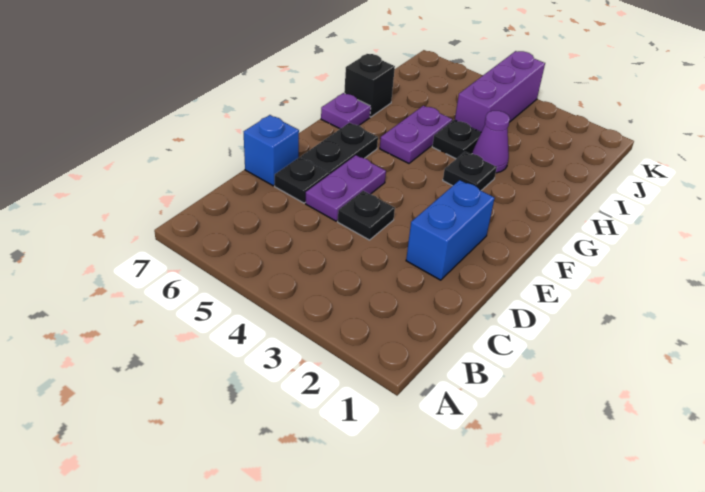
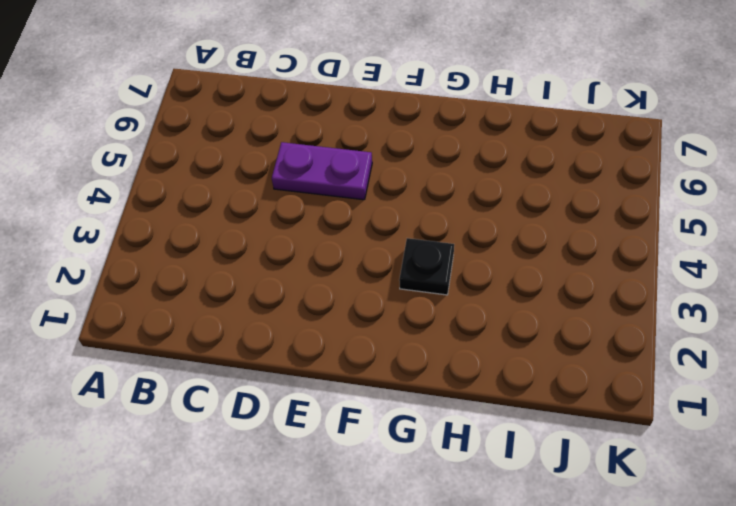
none -> blue 1x2 brick [406,180,495,280]
none -> black 1x1 plate [338,191,395,240]
none -> black 1x1 plate [275,157,329,203]

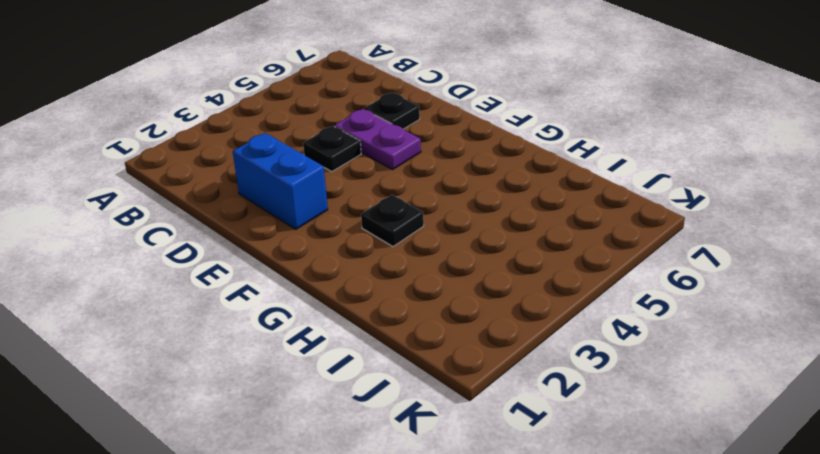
none -> blue 1x1 brick [244,115,299,186]
none -> black 1x2 plate [301,123,378,174]
none -> purple 1x2 plate [380,106,452,163]

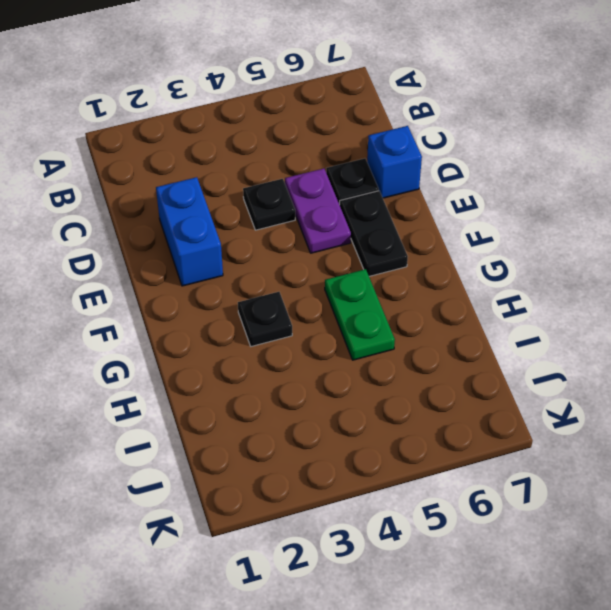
green 1x2 plate [325,269,395,360] -> purple 1x2 plate [380,106,452,163]
none -> purple 1x1 plate [321,93,371,129]
none -> purple 1x1 cone [472,111,510,173]
none -> black 1x1 plate [432,120,481,159]

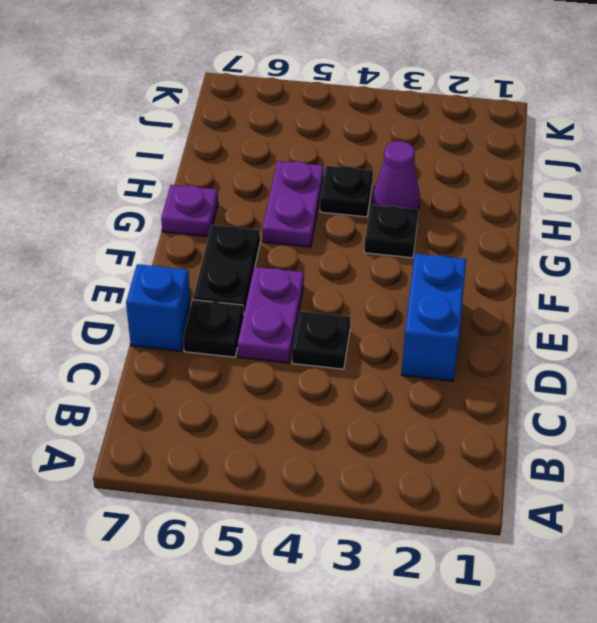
none -> black 1x1 brick [344,54,395,117]
none -> purple 1x3 brick [455,51,545,132]

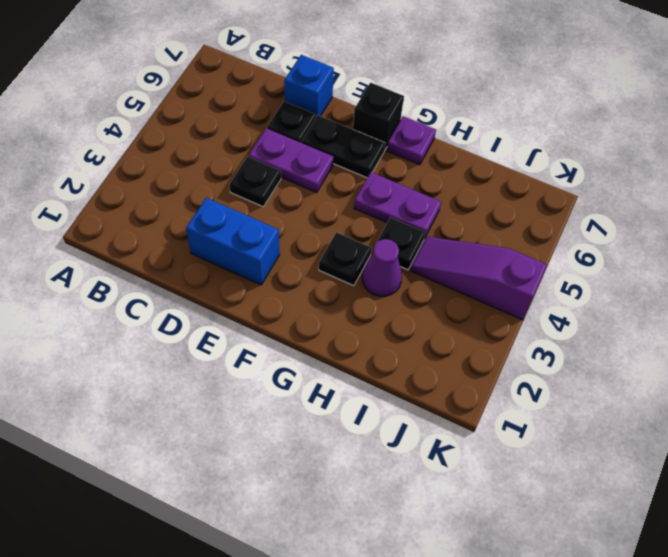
black 1x1 brick [353,83,404,149] -> black 1x1 brick moved to [344,54,395,117]
purple 1x3 slope [410,237,547,320] -> purple 1x3 brick [455,51,545,132]

